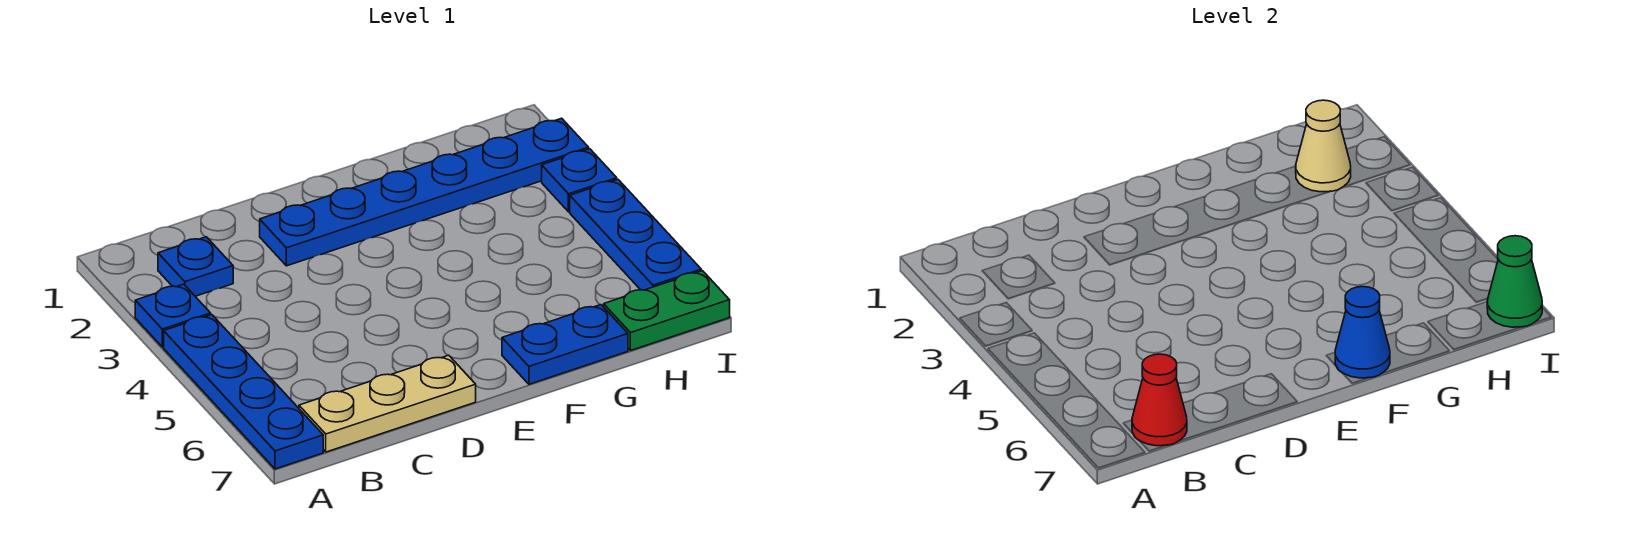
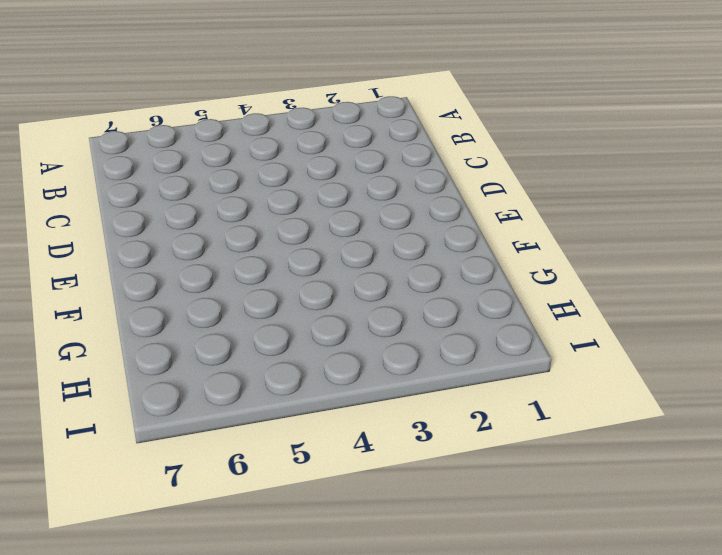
none -> blue 1x1 plate [135,284,211,347]
none -> blue 1x4 plate [164,315,323,469]
none -> blue 1x1 plate [158,237,233,296]

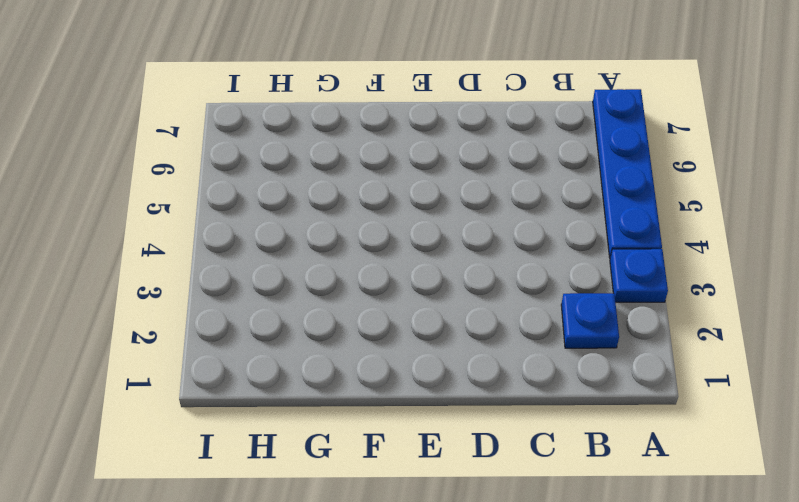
none -> tan 1x3 plate [299,355,476,452]
none -> blue 1x6 plate [260,118,589,266]
none -> blue 1x2 plate [502,305,628,384]

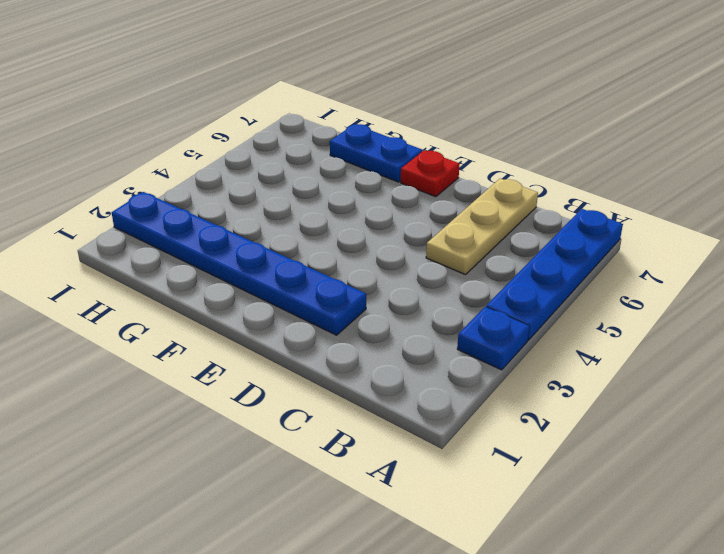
tan 1x3 plate [426,178,538,275] -> tan 1x3 plate turned to [299,355,476,452]
red 1x1 plate [401,150,460,197] -> none
none -> blue 1x1 plate [158,237,233,296]
none -> green 1x2 plate [604,271,730,351]
none -> blue 1x1 plate [542,149,617,212]

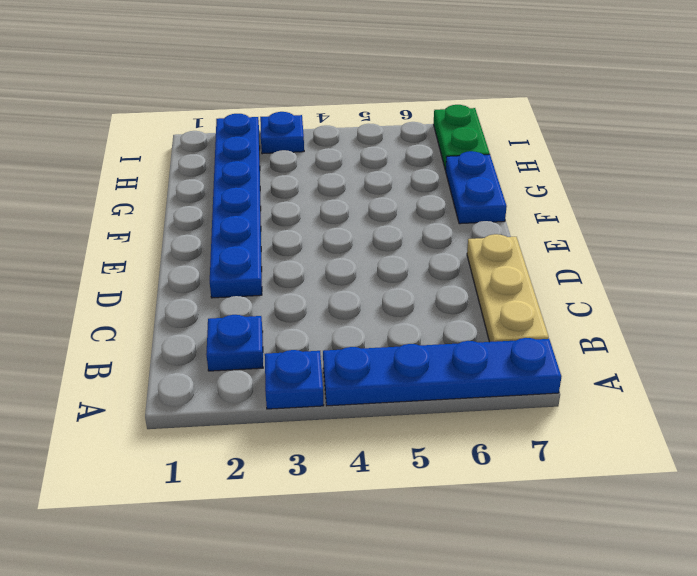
none -> blue 1x3 plate [570,179,701,290]
none -> red 1x1 cone [1132,354,1187,446]
none -> blue 1x1 cone [1335,287,1390,378]

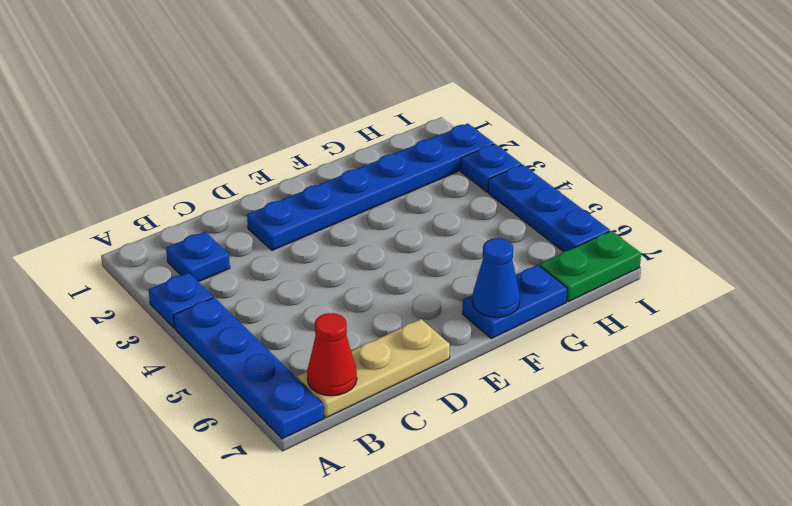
none -> tan 1x1 cone [1296,100,1351,192]
none -> green 1x1 cone [1487,236,1542,327]

